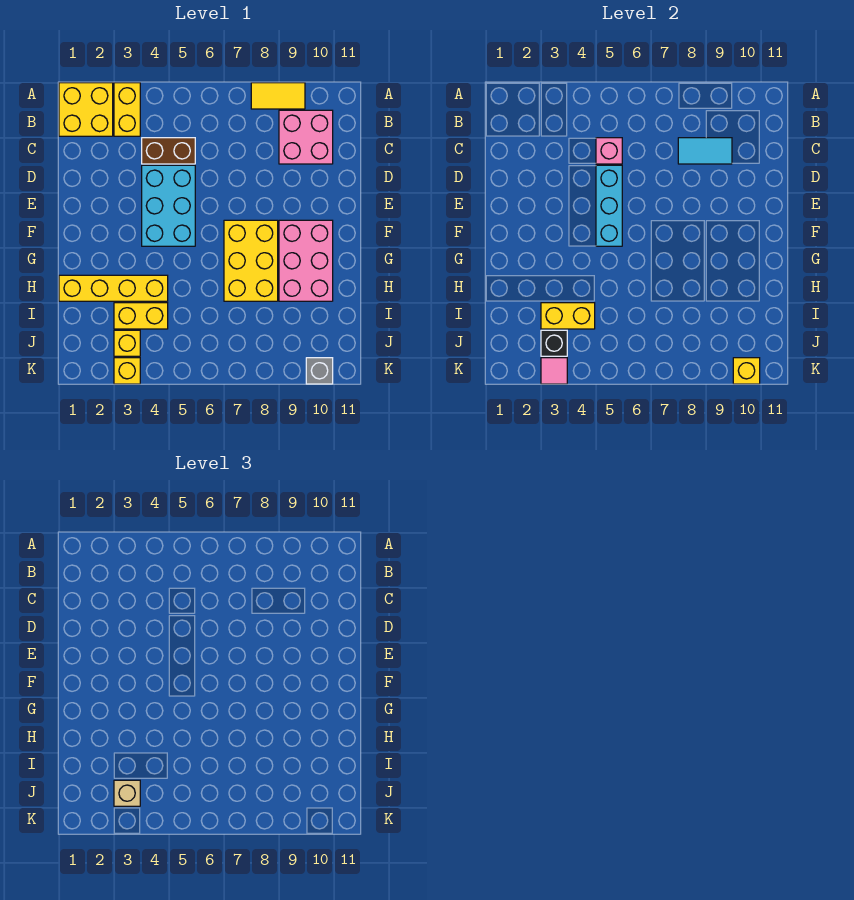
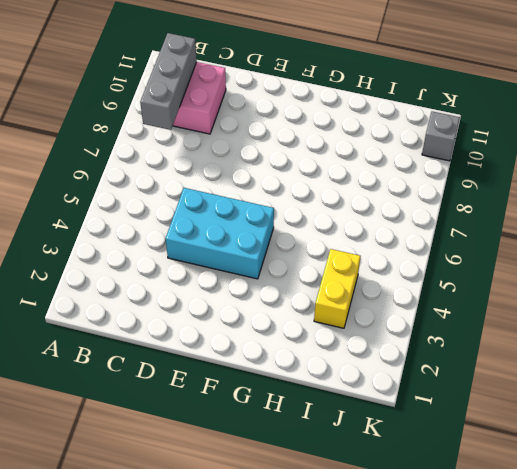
grey 1x3 brick [140,33,197,130] -> none
none -> yellow 2x2 brick [59,83,113,136]
none -> yellow 1x2 brick [114,83,140,136]
none -> yellow 1x2 tile [251,83,305,109]

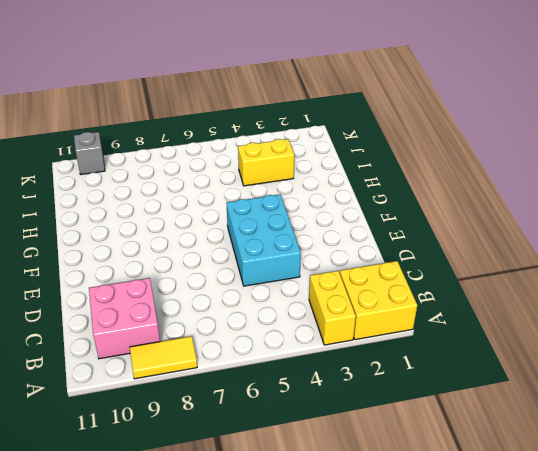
none -> brown 1x2 brick [142,138,195,164]
none -> yellow 2x3 brick [224,220,278,301]
none -> pink 2x3 brick [279,220,333,301]

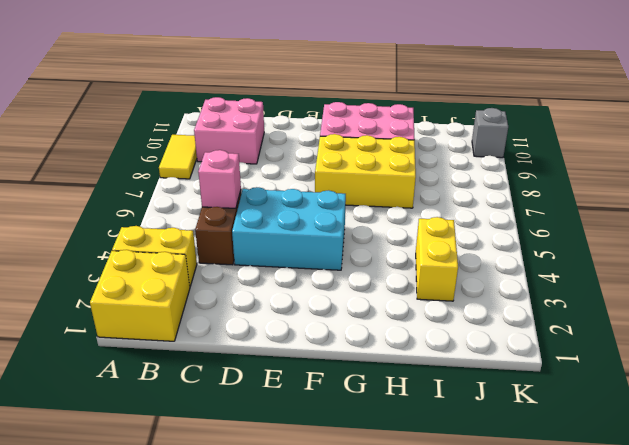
none -> yellow 1x4 brick [59,275,168,301]
none -> yellow 1x1 brick [114,330,140,356]
none -> yellow 1x1 brick [114,358,140,384]

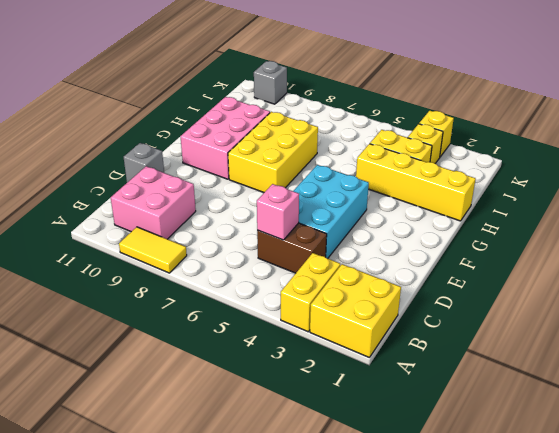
grey 1x1 brick [124,143,164,182] -> none
none -> cyan 1x2 tile [678,138,732,164]
none -> cyan 1x3 brick [596,165,622,246]
none -> yellow 1x2 brick [541,303,595,329]

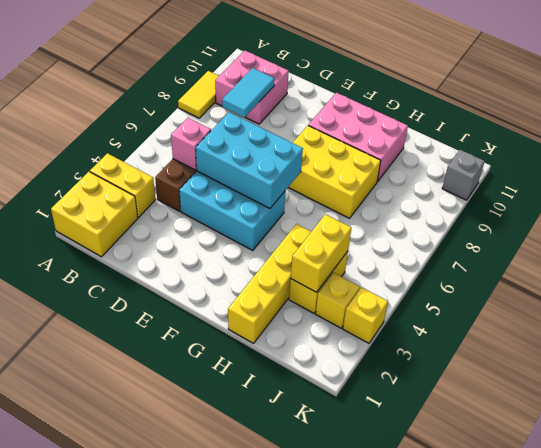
cyan 2x3 brick [196,112,303,208] -> cyan 1x3 brick [596,165,622,246]
none -> black 1x1 brick [541,330,567,356]
none -> pink 1x1 tile [541,358,567,384]
none -> yellow 1x1 brick [733,358,760,384]

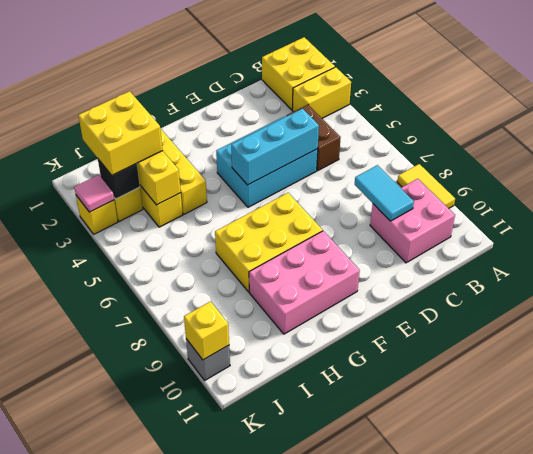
yellow 2x2 brick [78,91,163,175] -> tan 1x1 brick [114,780,140,806]
none -> pink 1x1 brick [596,138,622,164]

